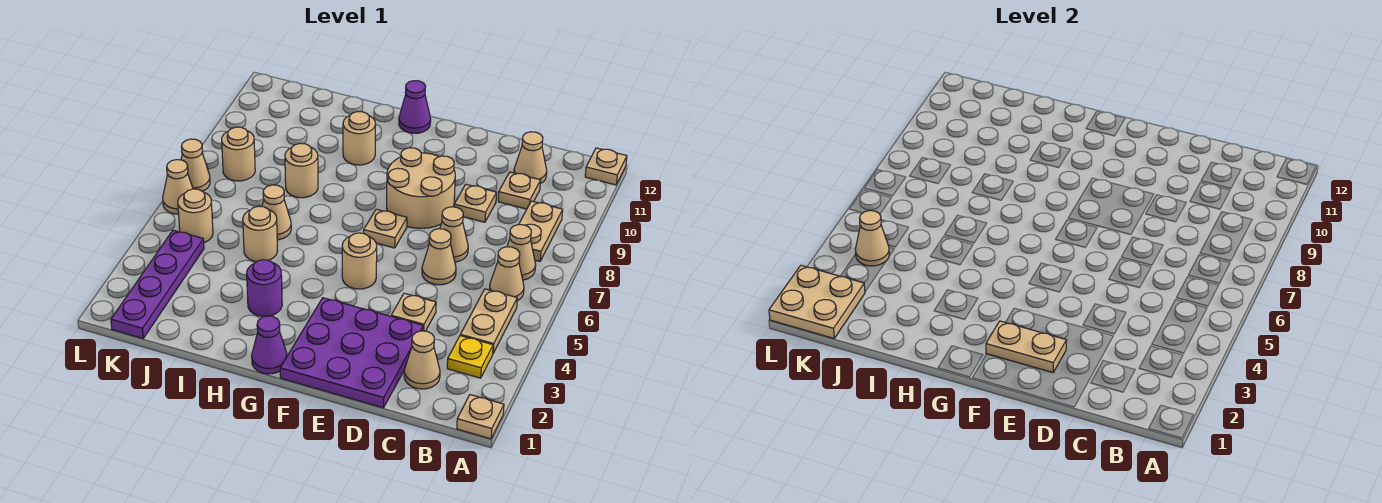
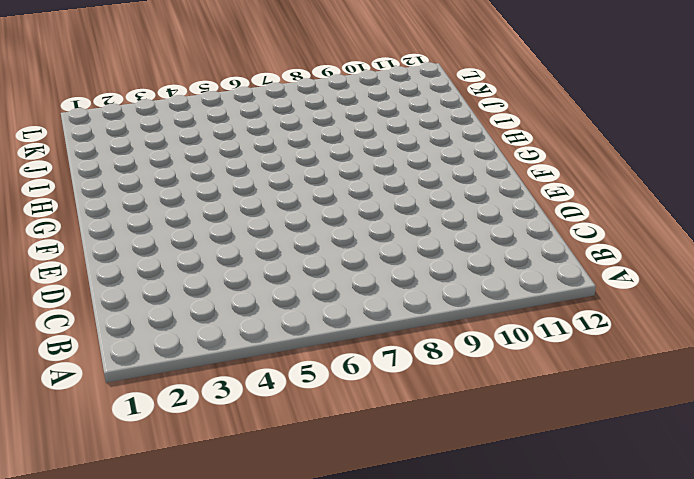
none -> tan 1x1 plate [457,395,504,439]
none -> tan 1x1 plate [585,148,627,185]
none -> yellow 1x1 plate [447,336,493,378]
none -> tan 1x2 plate [460,289,517,353]

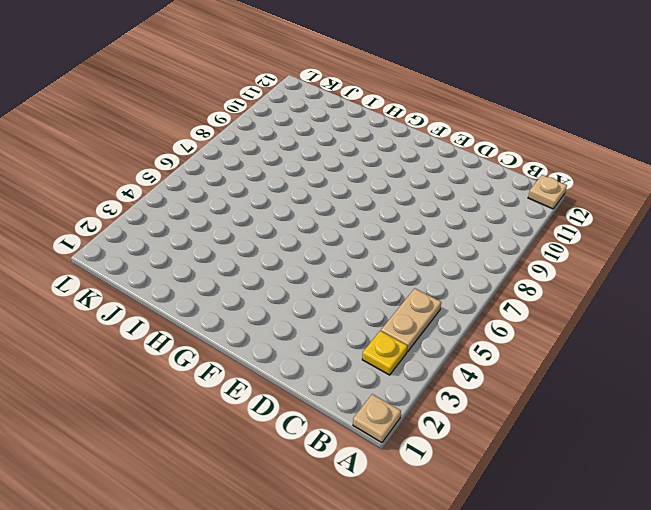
none -> tan 1x1 cone [489,247,524,301]
none -> tan 1x1 cone [507,225,536,280]
none -> tan 1x2 plate [519,201,563,261]
none -> tan 1x1 cone [404,331,440,389]

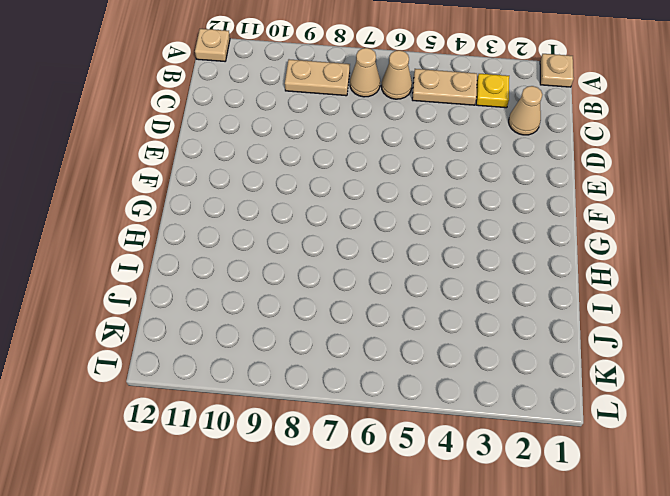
none -> tan 1x1 plate [498,172,541,209]
none -> tan 1x1 cone [514,132,547,184]
none -> purple 3x3 plate [280,298,423,408]
none -> tan 1x1 plate [391,293,436,331]

